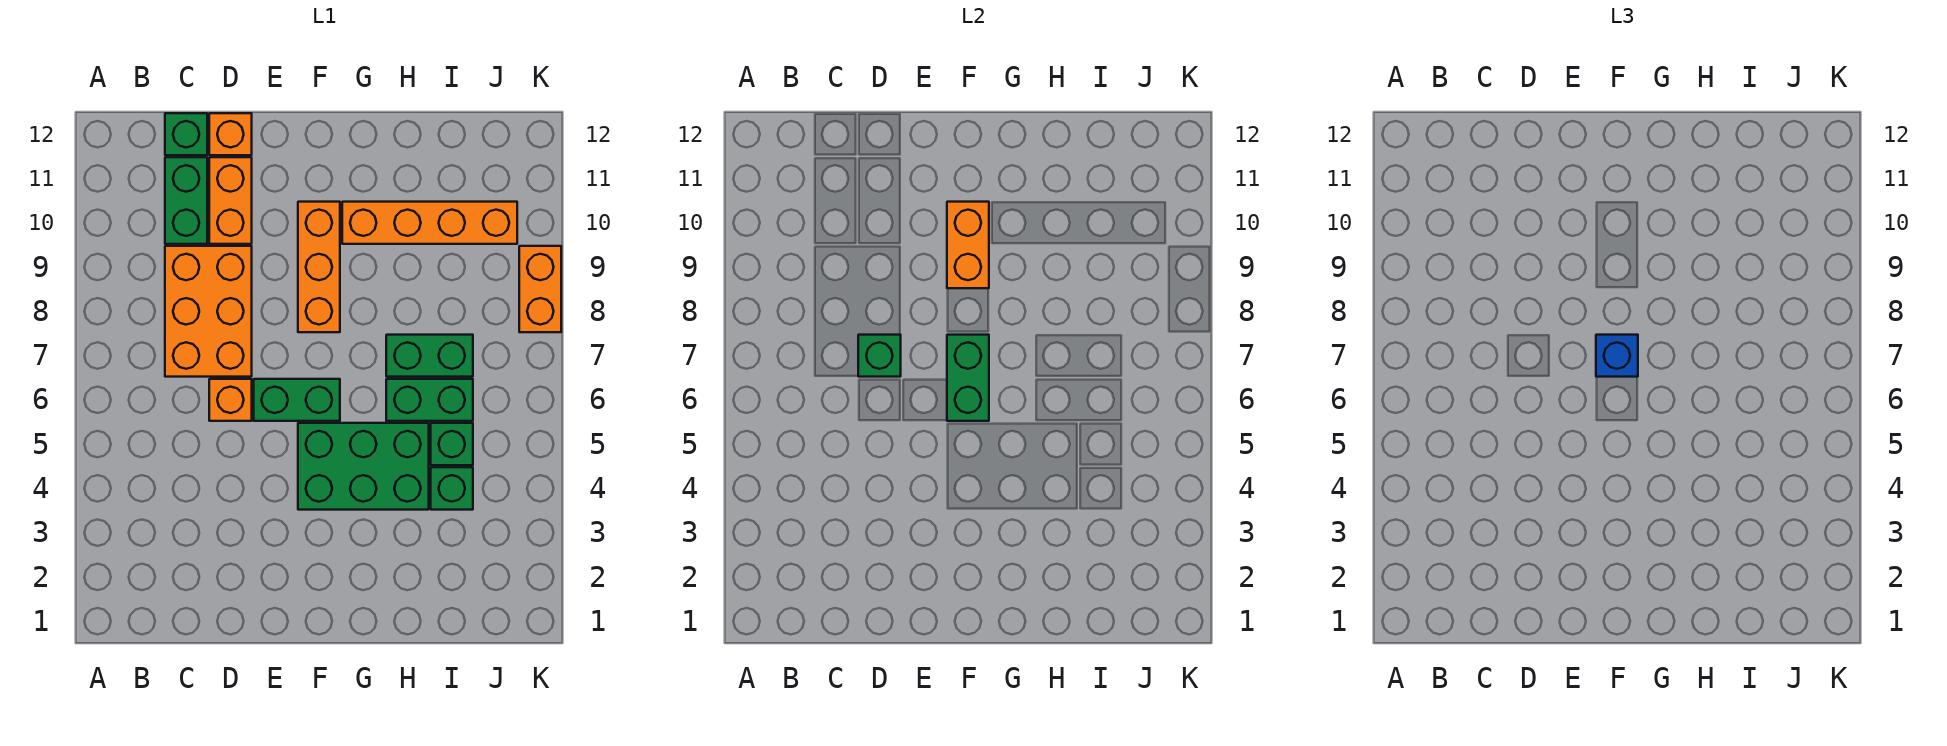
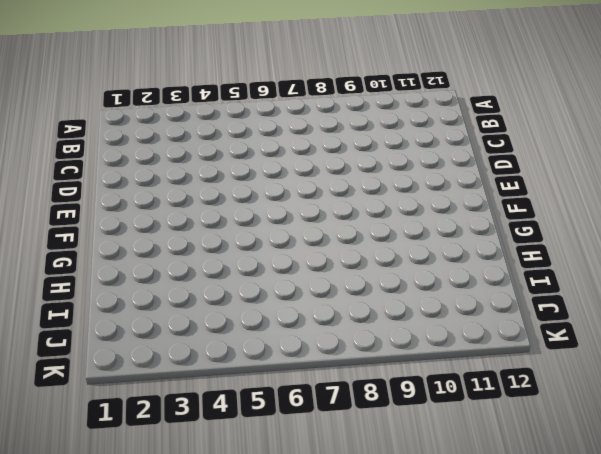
none -> orange 2x3 brick [165,246,252,377]
none -> green 1x2 brick [165,157,207,244]
none -> green 1x1 brick [165,113,207,155]

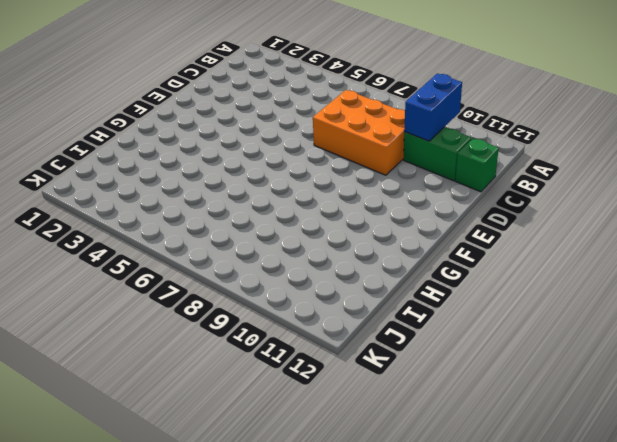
blue 1x2 brick [404,74,462,141] -> none
none -> orange 1x1 brick [209,379,252,421]
none -> orange 1x2 brick [209,157,252,244]
none -> orange 1x1 brick [209,113,252,155]

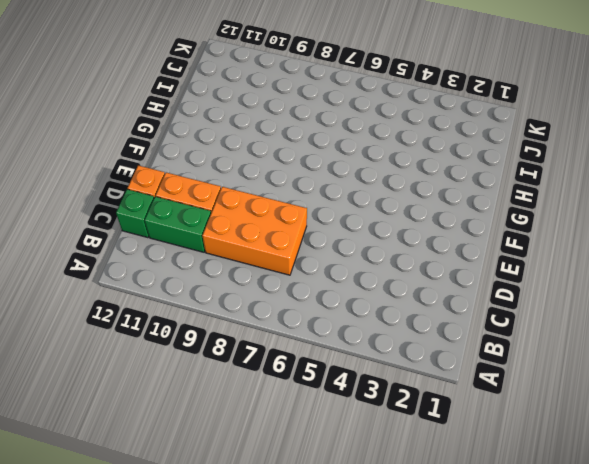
none -> orange 1x1 brick [209,379,252,421]
none -> green 1x2 brick [254,379,340,421]
none -> green 2x3 brick [298,423,429,510]

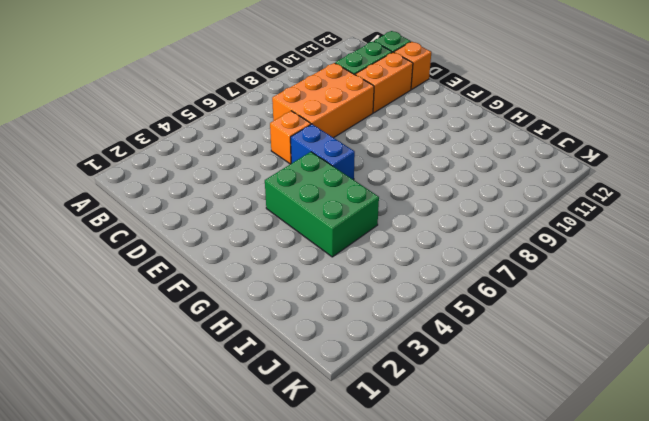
blue 1x2 brick [291,124,355,180] -> green 1x2 brick [254,379,340,421]
none -> orange 1x3 brick [298,202,340,332]
none -> orange 1x4 brick [342,202,517,244]
none -> green 1x2 brick [386,379,473,421]

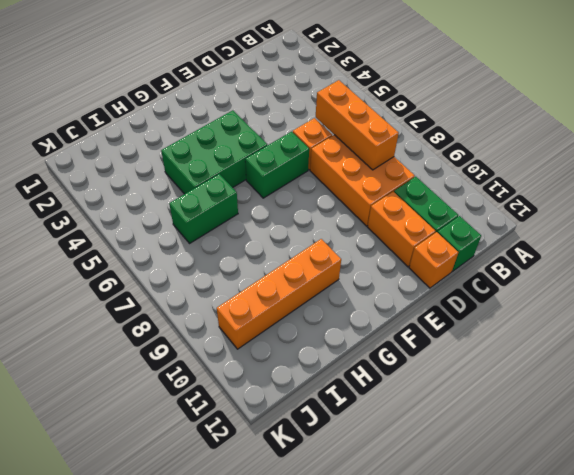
orange 1x3 brick [316,80,399,170] -> orange 1x3 brick moved to [298,202,340,332]
none -> green 1x2 brick [386,335,473,377]
none -> green 1x1 brick [431,467,473,510]
none -> green 1x1 brick [431,423,473,465]

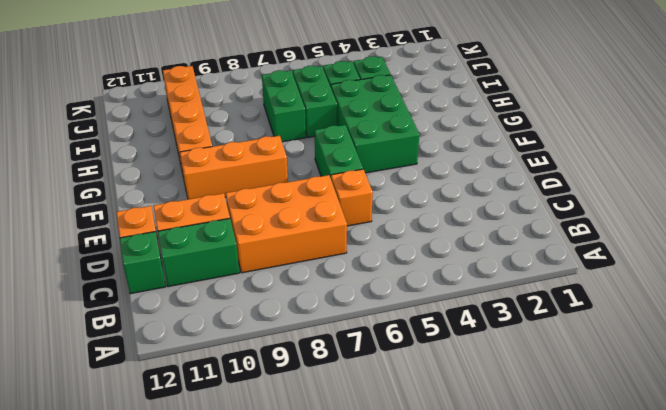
none -> orange 1x2 brick [519,246,561,332]
none -> green 1x1 brick [858,335,901,377]
none -> green 1x2 brick [947,335,989,421]

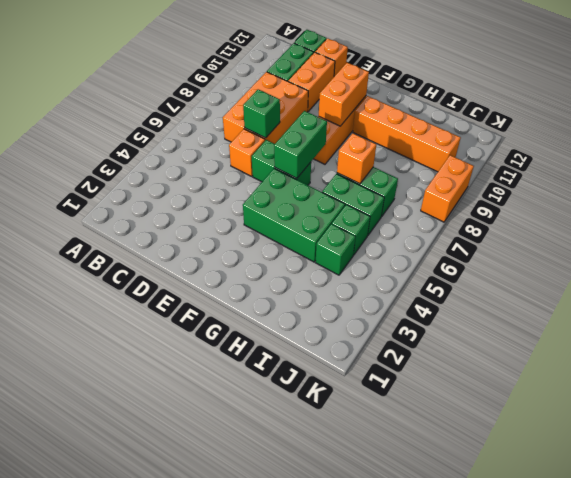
orange 1x1 brick [337,133,376,184] -> none
none -> blue 1x1 brick [1596,335,1638,377]

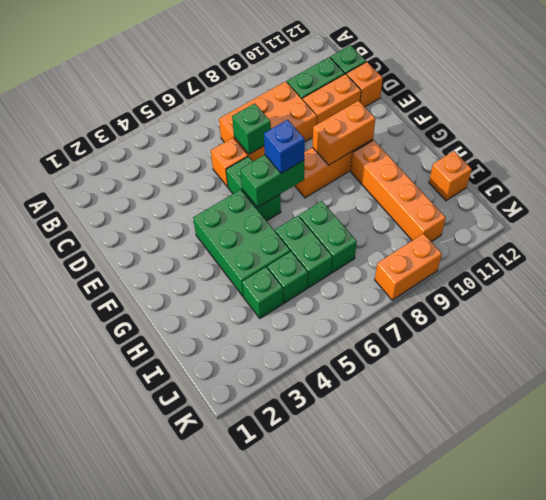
orange 1x1 brick [429,151,472,201] -> none

